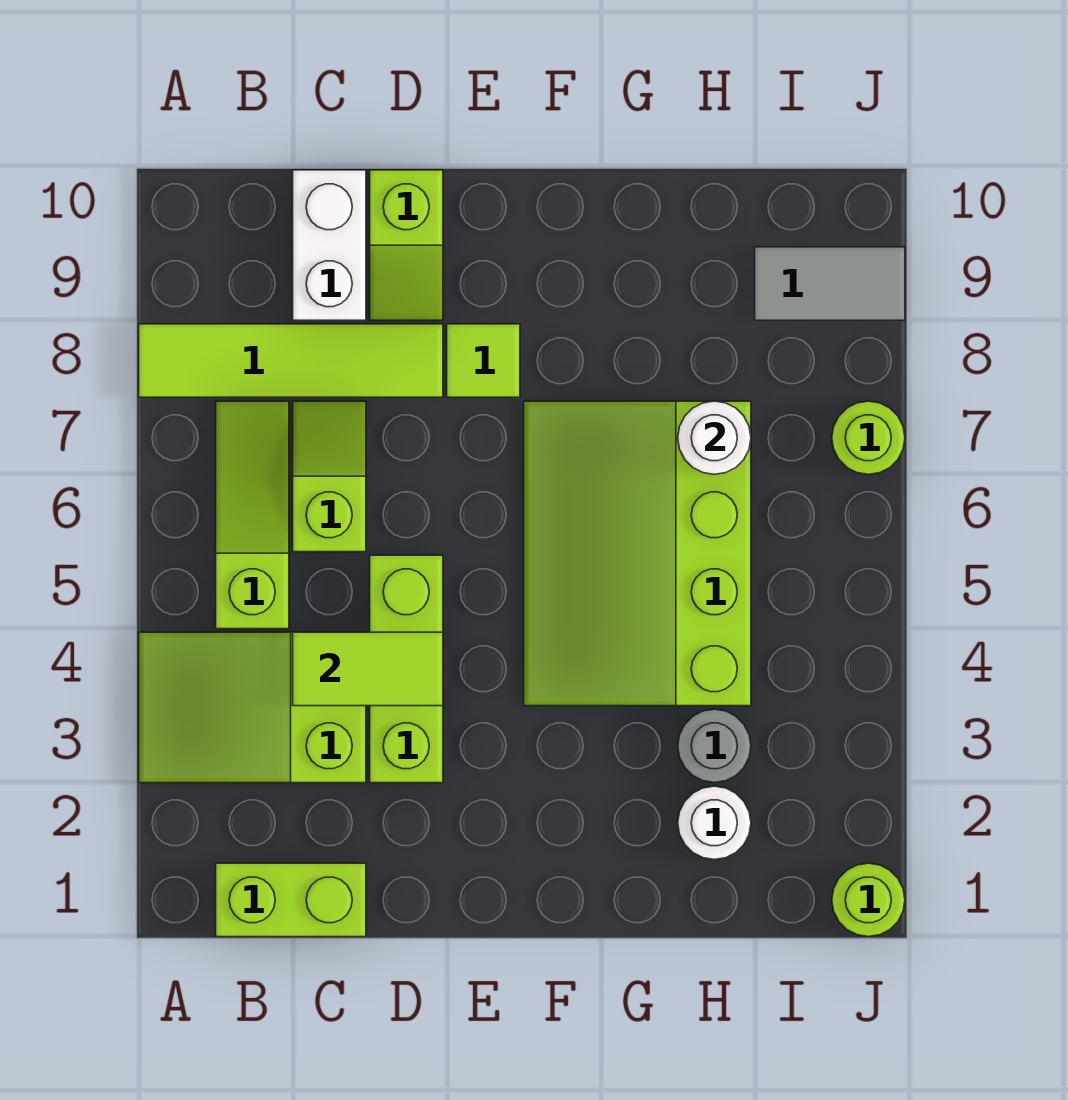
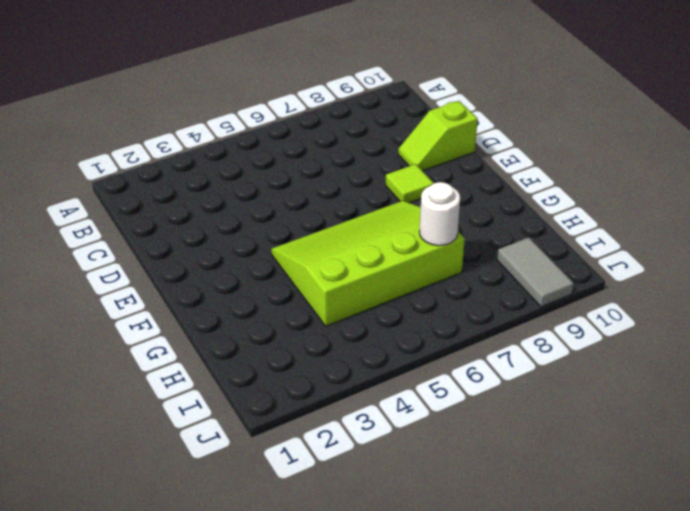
none -> lime 2x3 slope [139,632,366,783]
none -> lime 1x4 tile [139,324,443,397]
none -> lime 1x2 brick [216,863,366,937]

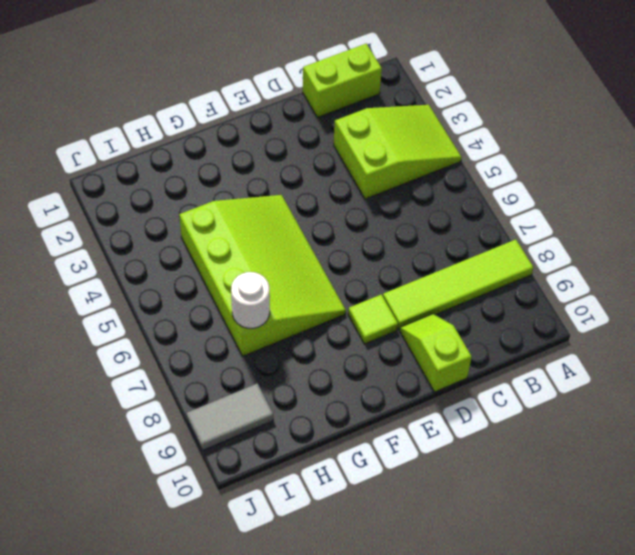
none -> lime 1x3 slope [216,401,289,629]
none -> lime 1x2 slope [293,401,366,552]
none -> white 1x2 brick [293,170,366,320]

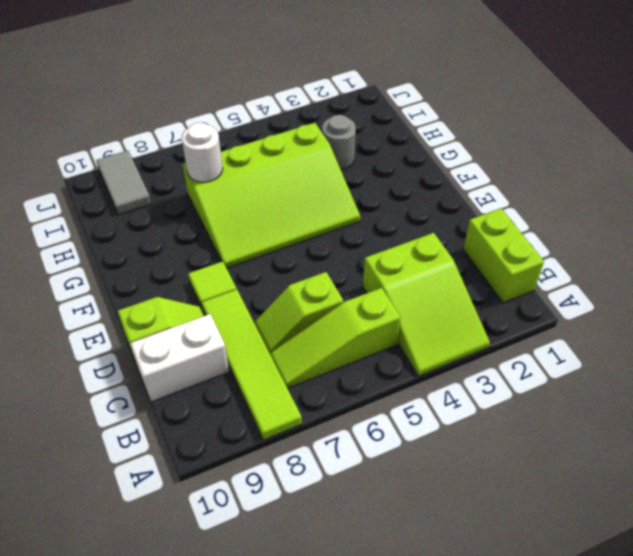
none -> lime 1x3 brick [370,555,443,783]
none -> white 1x1 round brick [678,786,751,860]
none -> lime 1x1 round brick [832,863,905,937]

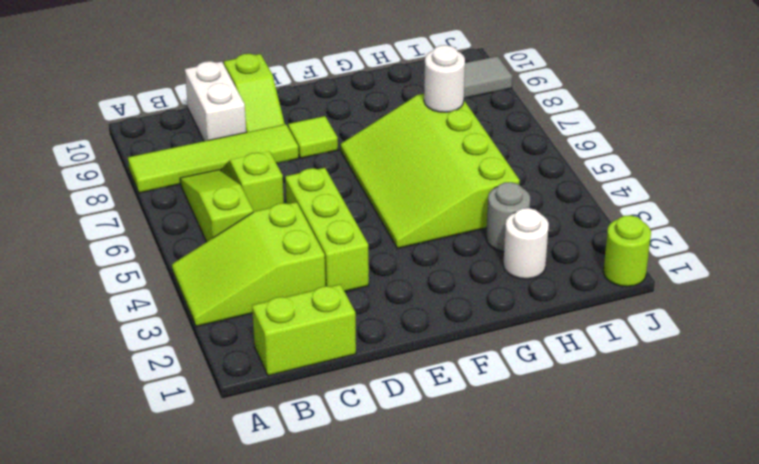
none -> lime 1x1 round brick [832,401,905,474]
none -> lime 1x2 tile [293,632,443,706]

